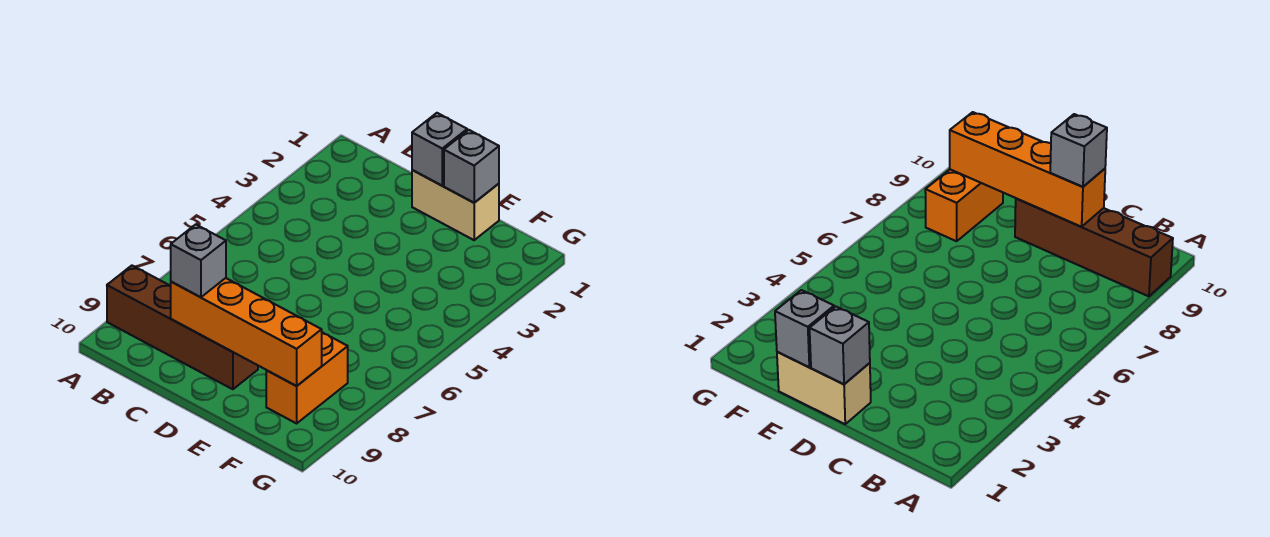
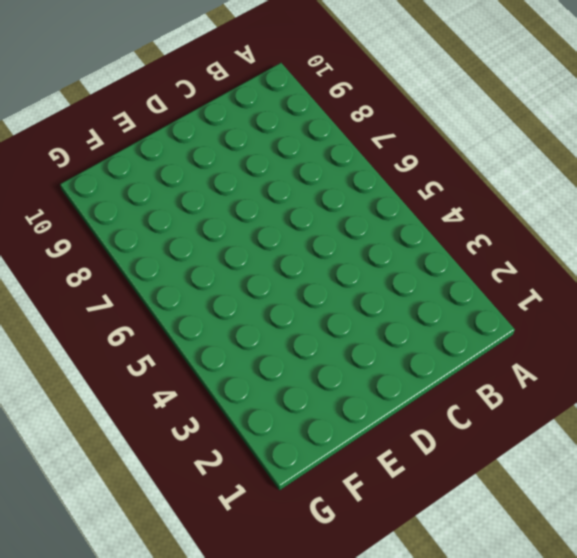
none -> brown 1x4 brick [107,266,258,389]
none -> tan 1x2 brick [412,170,499,240]

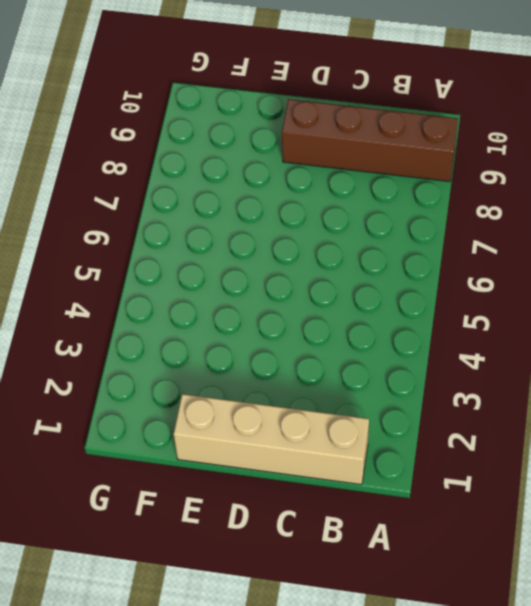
tan 1x4 brick [174,394,369,485] -> tan 1x2 brick [412,170,499,240]
none -> orange 1x2 brick [266,332,348,423]
none -> orange 1x4 brick [171,278,322,386]

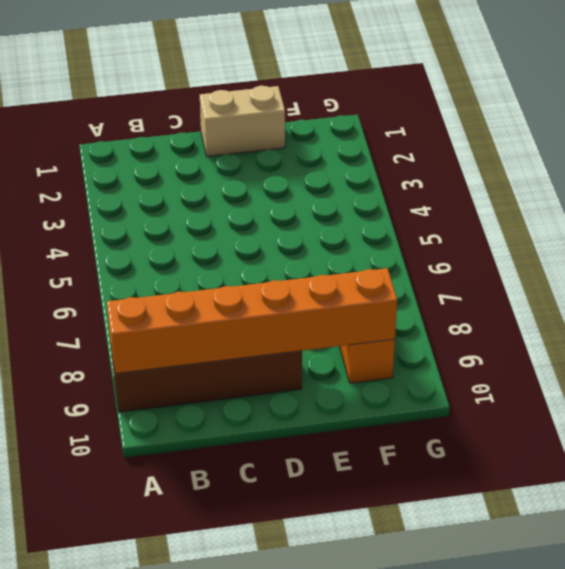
orange 1x6 brick [107,268,397,374] -> orange 1x4 brick [171,278,322,386]
none -> grey 1x1 brick [412,113,467,186]
none -> grey 1x1 brick [444,130,499,203]

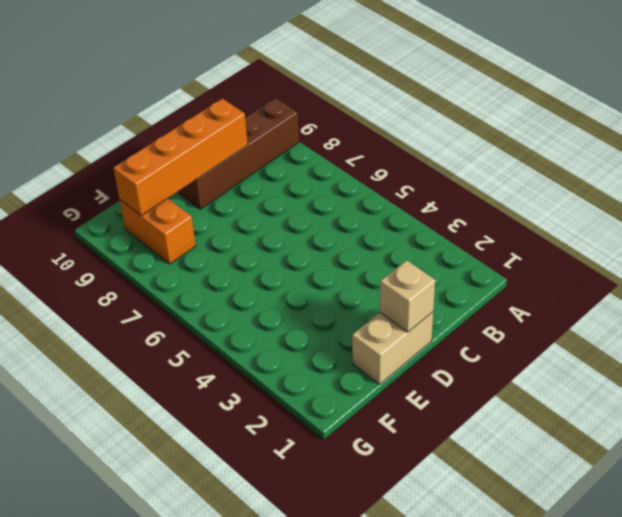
tan 1x1 brick [380,260,435,332] -> grey 1x1 brick [412,113,467,186]
none -> grey 1x1 brick [444,130,499,203]
none -> grey 1x1 brick [171,224,226,297]

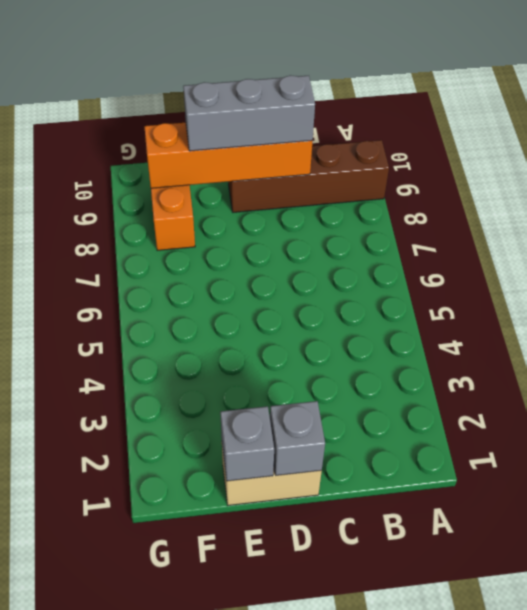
grey 1x3 brick [183,75,315,151] -> grey 1x1 brick [171,224,226,297]

